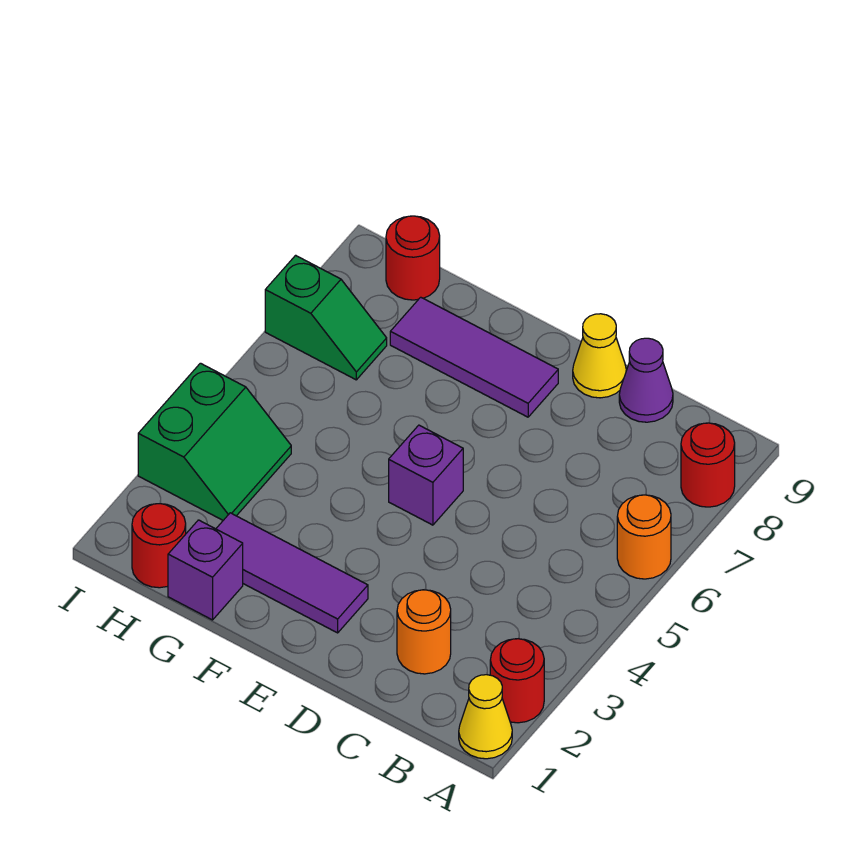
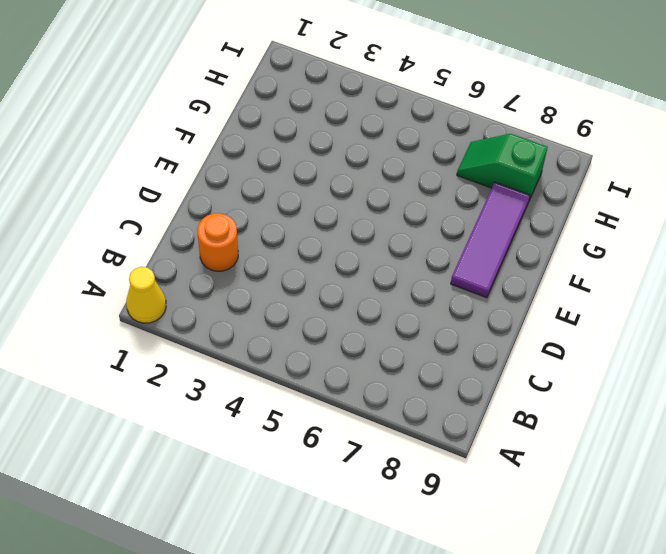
green 1x2 slope [457,134,548,200] -> green 1x2 slope turned to [265,255,387,380]
none -> red 1x1 round brick [490,639,544,723]
none -> orange 1x1 round brick [617,495,671,579]
none -> red 1x1 round brick [681,423,735,507]

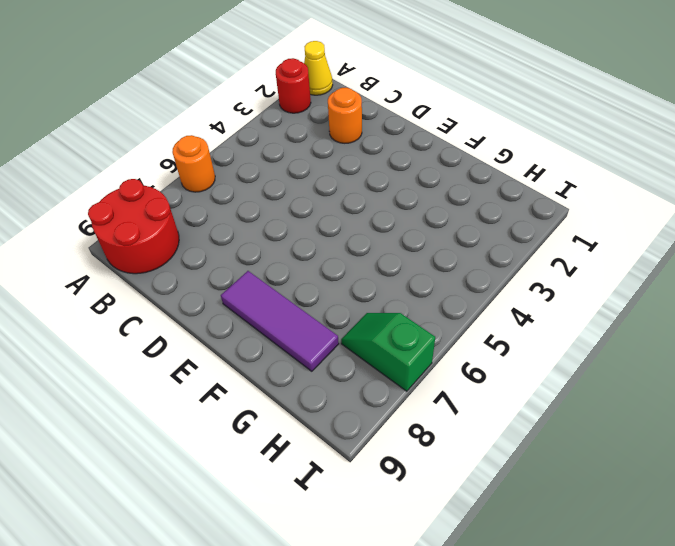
red 2x2 round brick [88,179,179,274] -> red 1x1 round brick [681,423,735,507]
none -> purple 1x1 cone [619,338,673,422]
none -> yellow 1x1 cone [573,314,626,398]
none -> purple 1x3 tile [216,513,368,633]

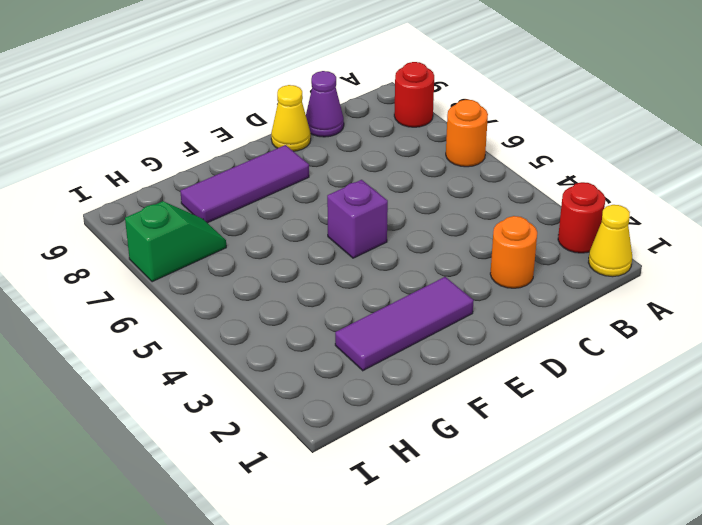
none -> purple 1x1 brick [168,520,243,620]
none -> red 1x1 round brick [132,504,186,588]
none -> green 2x2 slope [138,363,291,520]

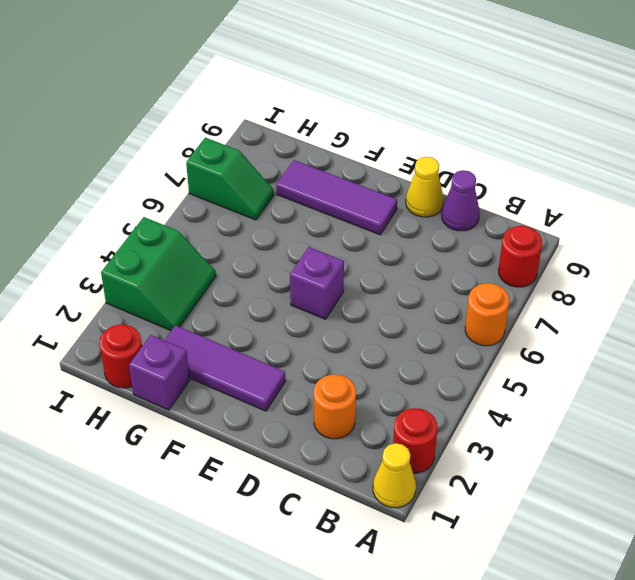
none -> red 1x1 round brick [386,216,440,300]

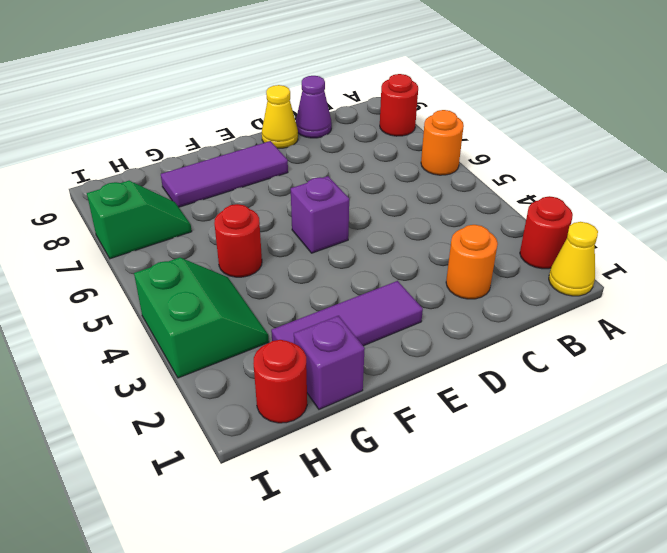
red 1x1 round brick [214,204,262,277] -> red 1x1 round brick moved to [386,216,440,300]

